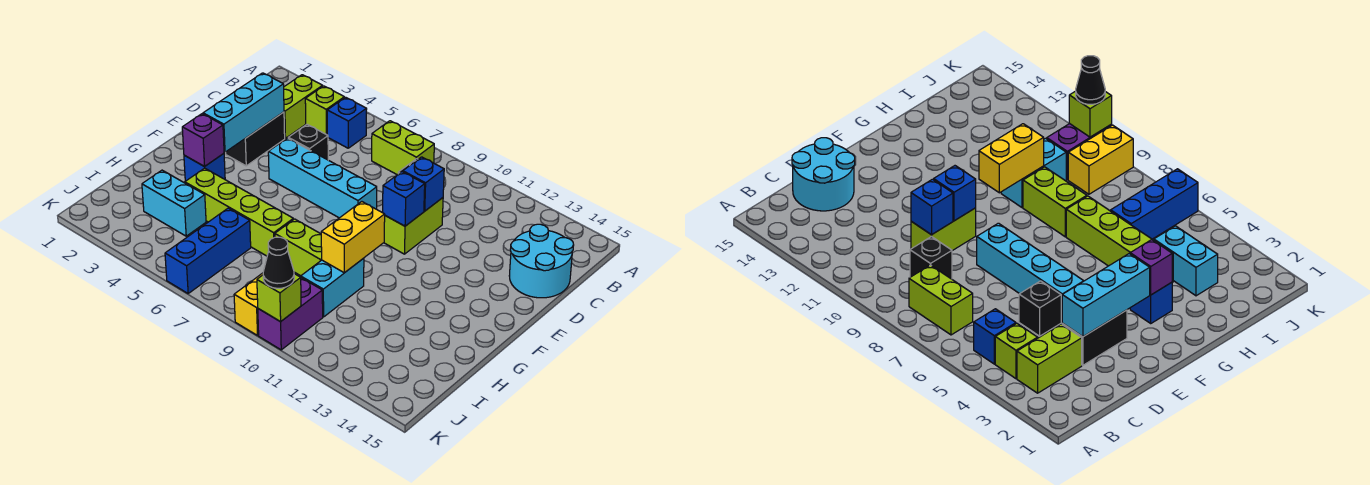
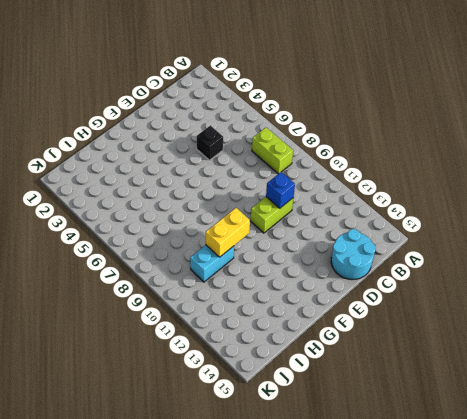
none -> lime 1x2 brick [284,75,323,138]
none -> lime 1x1 brick [305,86,344,135]
none -> blue 1x1 brick [327,97,367,148]

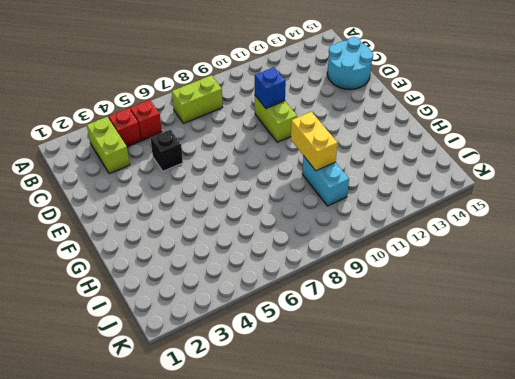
red 1x1 brick [108,108,141,147] -> lime 1x1 brick [305,86,344,135]
red 1x1 brick [130,100,162,141] -> blue 1x1 brick [327,97,367,148]
none -> black 1x1 brick [910,236,952,279]
none -> black 1x2 brick [226,112,285,166]
none -> cyan 1x4 brick [268,138,377,218]

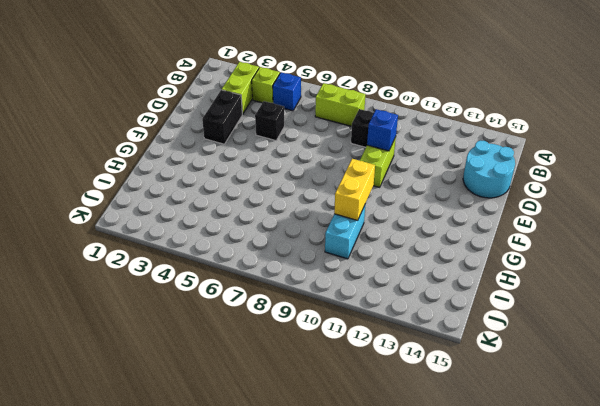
none -> cyan 1x4 brick [268,138,377,218]
none -> blue 1x1 brick [184,154,225,181]
none -> lime 1x4 brick [185,168,293,256]

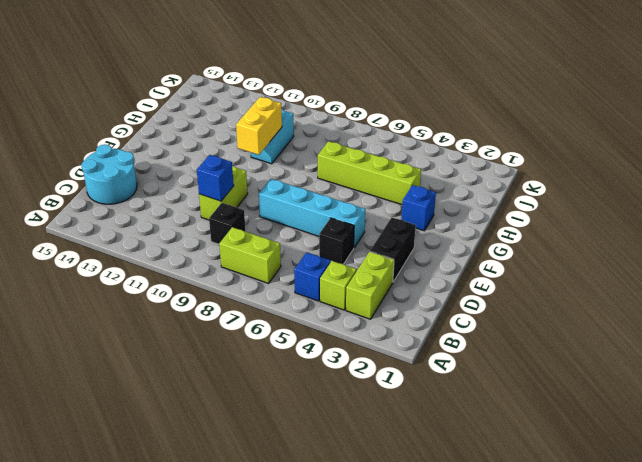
none -> lime 1x2 brick [275,219,322,276]
none -> cyan 1x2 brick [142,170,206,236]
none -> blue 1x3 brick [165,208,251,293]

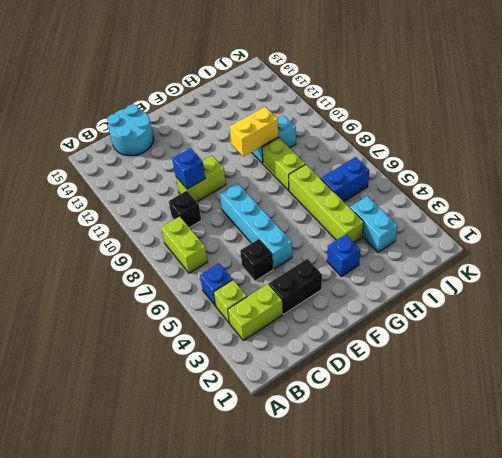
blue 1x2 brick [321,157,369,202] -> blue 1x3 brick [165,208,251,293]
none -> yellow 1x2 brick [234,273,263,336]
none -> purple 1x2 brick [258,278,323,350]
none -> cyan 1x3 brick [203,73,284,152]

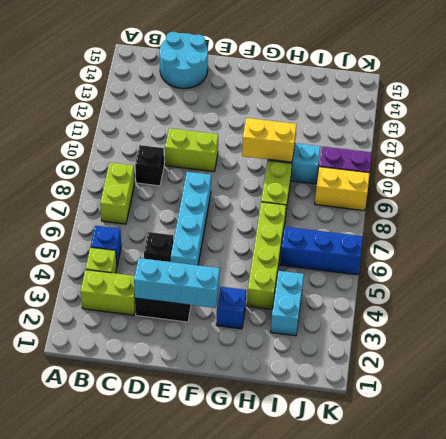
none -> blue 1x1 brick [403,157,444,211]
none -> blue 1x1 brick [383,172,425,226]
none -> purple 1x1 brick [182,114,224,167]

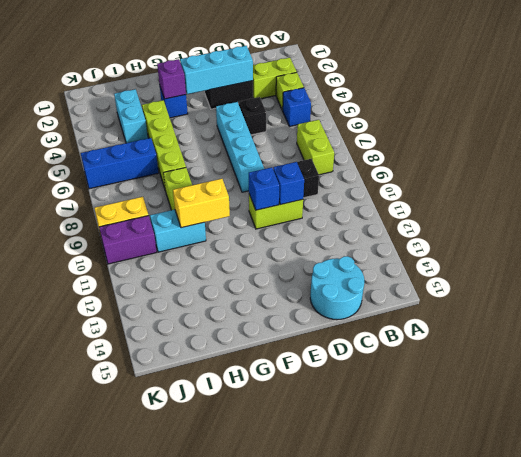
none -> lime 1x1 brick [257,274,301,322]
none -> black 1x1 cone [263,237,294,288]

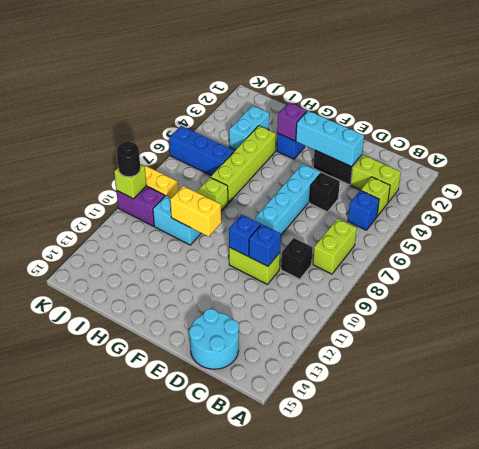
black 1x1 round brick [117,141,140,177] -> black 1x1 cone [263,237,294,288]

